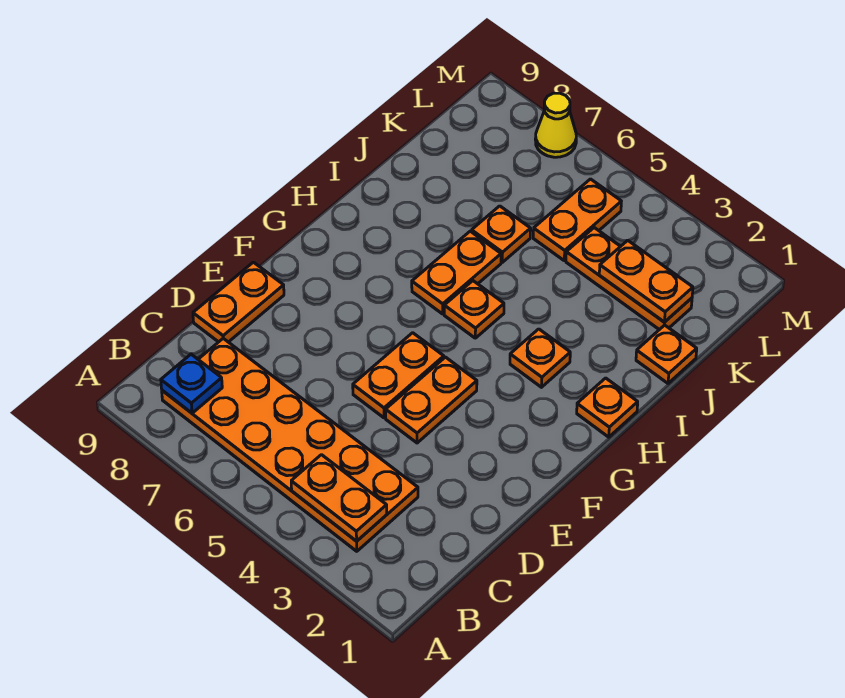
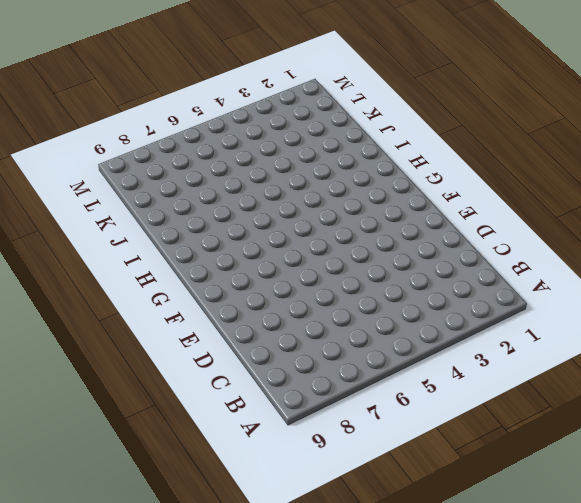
none -> orange 2x6 plate [162,338,418,551]
none -> orange 1x2 plate [193,262,284,342]
none -> orange 1x2 plate [386,357,477,443]

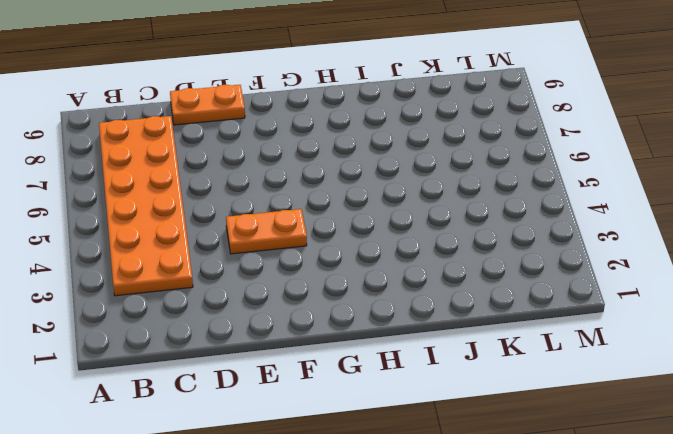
none -> orange 1x2 plate [353,333,444,418]
none -> orange 1x1 plate [577,378,638,437]
none -> orange 1x1 plate [510,329,570,387]

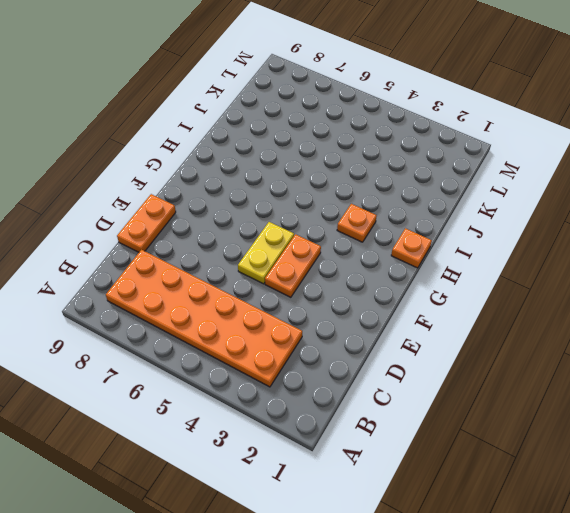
yellow 1x2 plate [238,222,294,284] -> orange 1x2 plate [353,333,444,418]
none -> orange 1x1 plate [444,281,504,338]
none -> orange 1x2 plate [412,231,501,314]
none -> orange 1x1 plate [636,325,697,383]

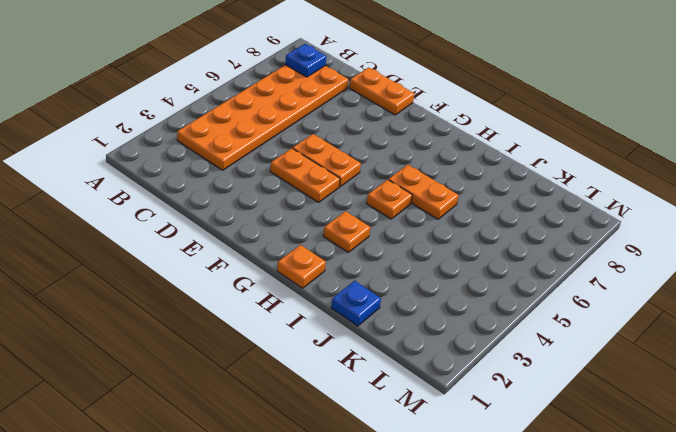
blue 1x1 plate [331,281,381,326] -> orange 1x1 plate [636,325,697,383]
none -> orange 1x1 plate [472,206,531,262]
none -> orange 1x3 plate [566,228,692,330]
none -> orange 1x2 plate [533,179,621,260]

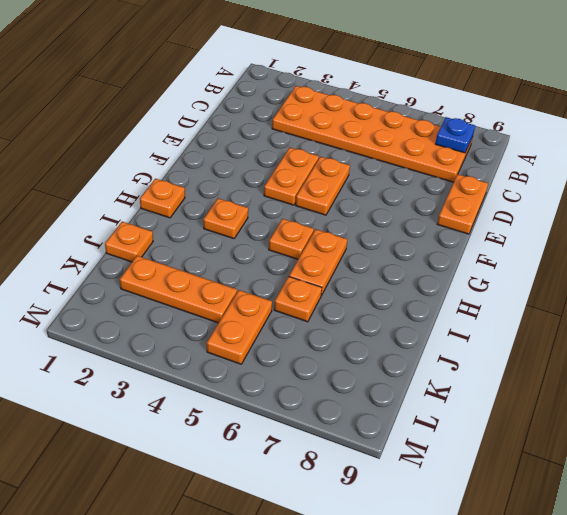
none -> yellow 1x1 cone [535,93,576,157]
none -> orange 1x2 plate [291,455,387,541]
none -> orange 1x2 plate [599,240,693,322]

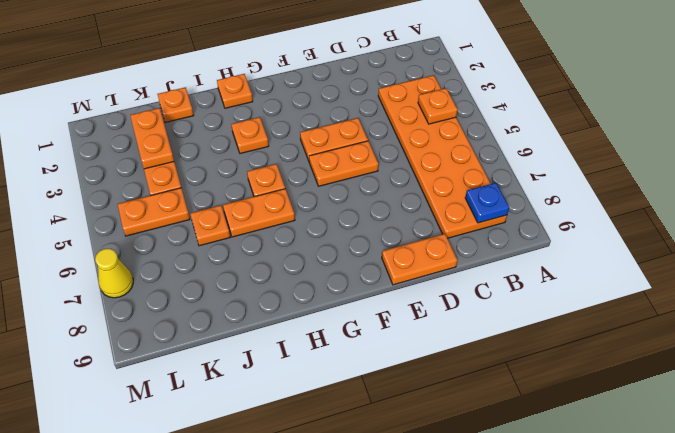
orange 1x1 plate [418,88,458,124] -> orange 1x2 plate [291,455,387,541]

